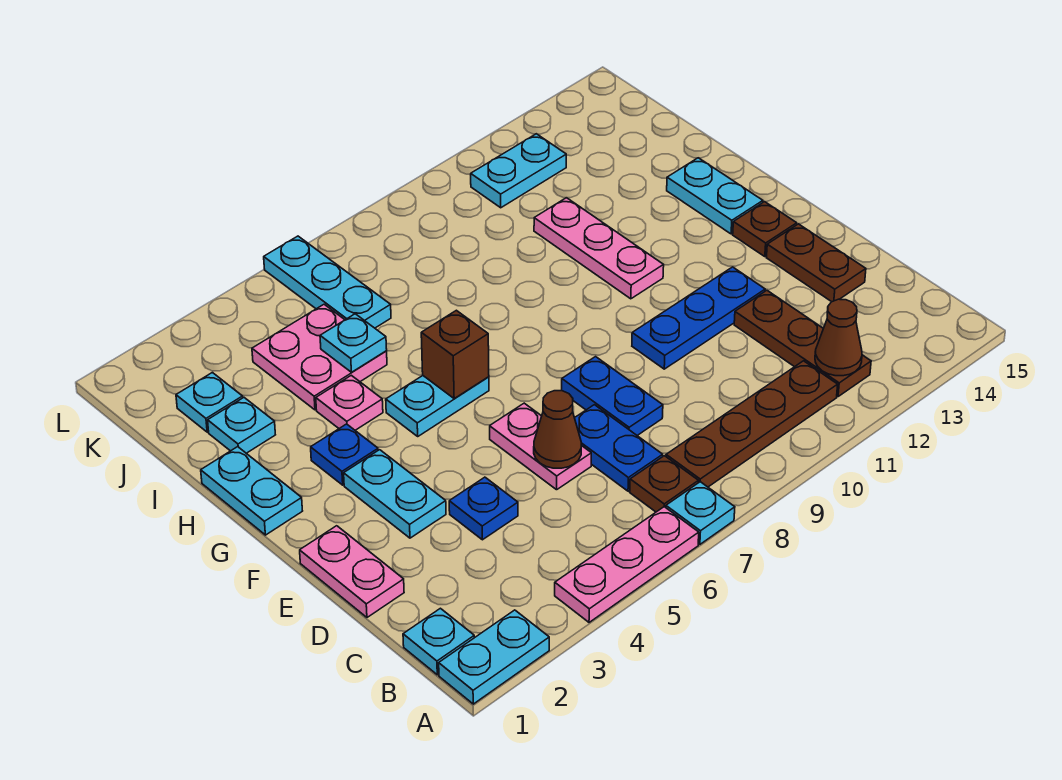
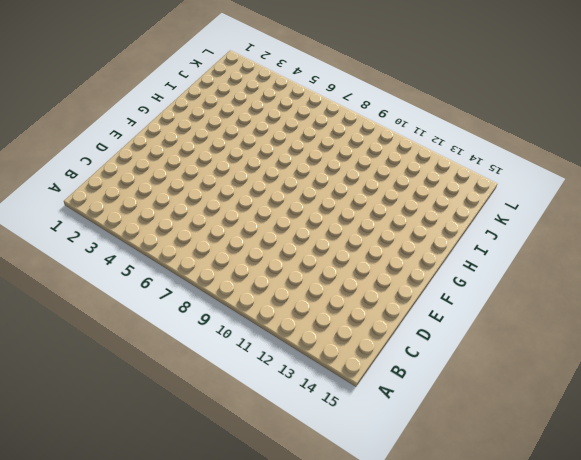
none -> cyan 1x2 plate [439,610,549,704]
none -> pink 1x3 plate [555,507,699,622]
none -> cyan 1x1 plate [666,482,735,544]
none -> cyan 1x1 plate [403,608,474,675]

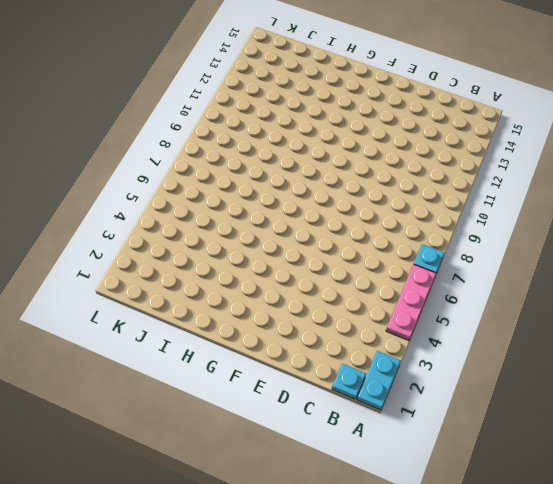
none -> brown 1x1 plate [630,456,698,512]
none -> brown 1x4 plate [666,361,838,487]
none -> brown 1x3 plate [734,290,871,397]
none -> blue 1x2 plate [575,405,663,491]

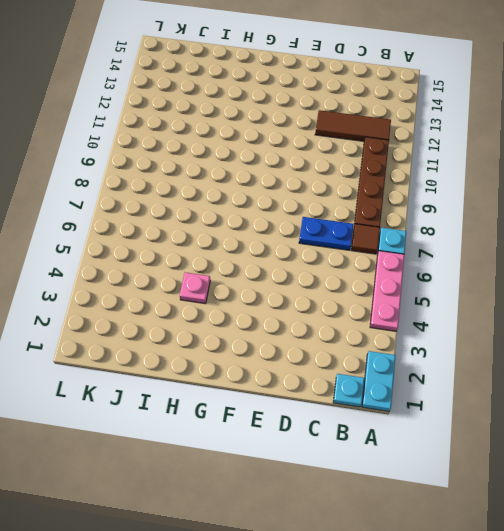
brown 1x1 tile [351,224,380,254] -> brown 1x1 plate [630,456,698,512]
brown 1x3 tile [315,110,391,141] -> brown 1x3 plate [734,290,871,397]
none -> pink 1x2 plate [300,526,404,617]
none -> blue 1x1 plate [449,477,518,540]
none -> pink 1x2 plate [490,403,591,490]
none -> blue 1x2 plate [562,357,663,435]

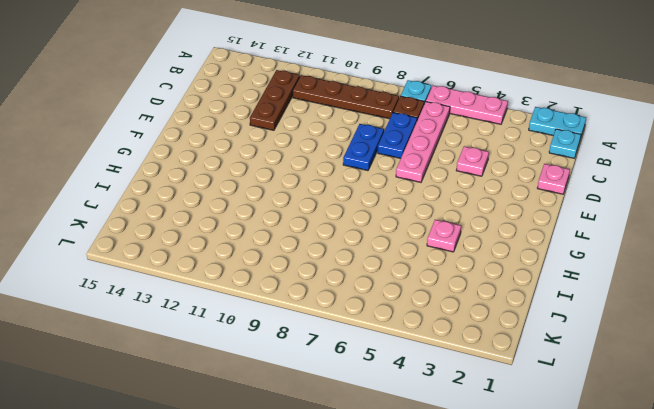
pink 1x4 plate [396,102,450,182] -> pink 1x2 plate [490,403,591,490]
pink 1x1 plate [538,164,570,194] -> pink 1x2 plate [300,526,404,617]
pink 1x1 plate [456,146,489,176] -> blue 1x1 plate [449,477,518,540]
none -> brown 1x2 plate [767,224,866,302]
none -> cyan 1x2 plate [344,450,446,538]
none -> blue 1x3 plate [632,267,765,369]
none -> brown 1x1 plate [733,202,797,257]

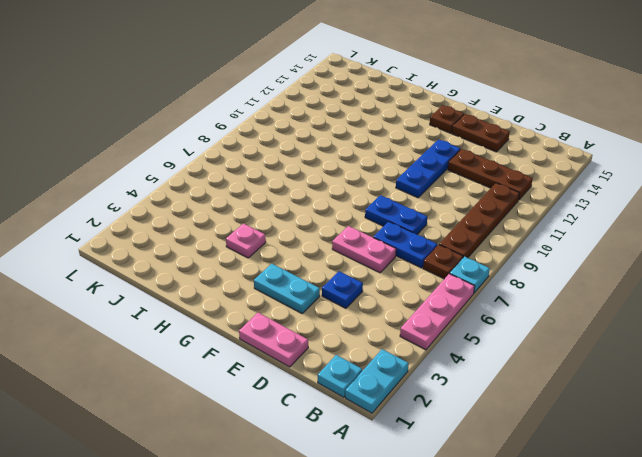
none -> cyan 1x2 plate [201,447,302,535]
none -> blue 1x1 plate [311,424,378,485]
none -> cyan 1x2 plate [386,376,489,436]
none -> pink 1x3 plate [534,198,664,299]

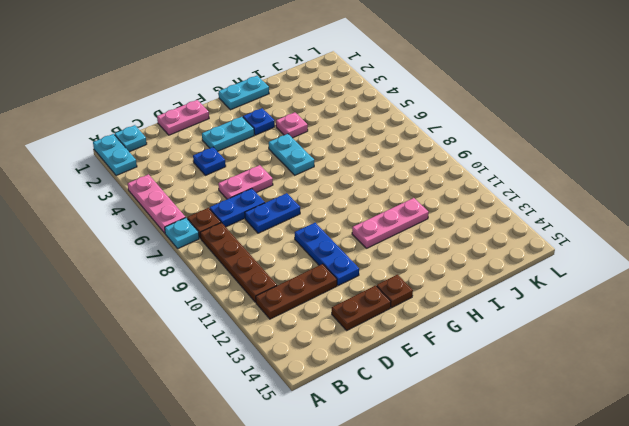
none -> cyan 1x2 plate [667,158,763,234]
none -> cyan 1x1 plate [208,398,275,453]
none -> pink 2x2 plate [252,304,387,410]
none -> cyan 1x1 plate [176,373,243,432]

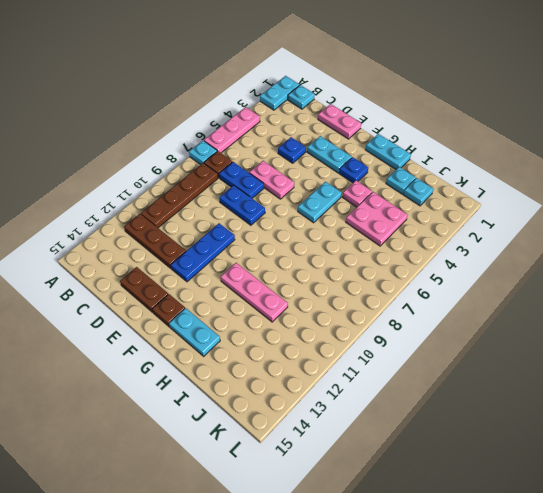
none -> cyan 1x3 plate [264,236,391,328]
none -> cyan 1x2 plate [471,134,566,208]
none -> brown 1x1 cone [815,299,862,376]
none -> brown 1x1 cone [534,391,581,468]

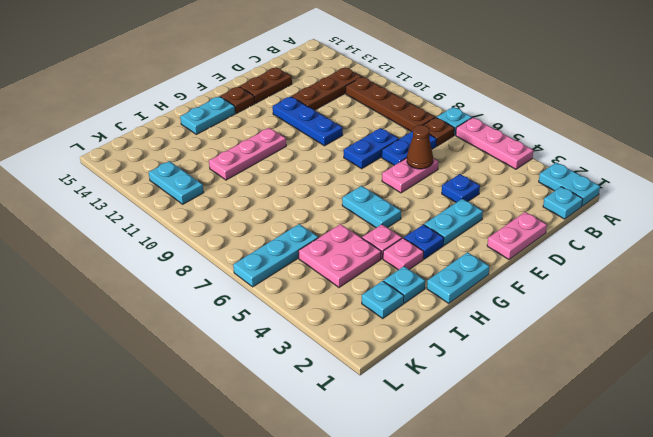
pink 1x1 plate [383,238,424,270] -> none
none -> brown 1x1 cone [815,299,862,376]
none -> brown 1x1 brick [421,310,489,398]
none -> cyan 1x1 plate [320,314,387,372]

